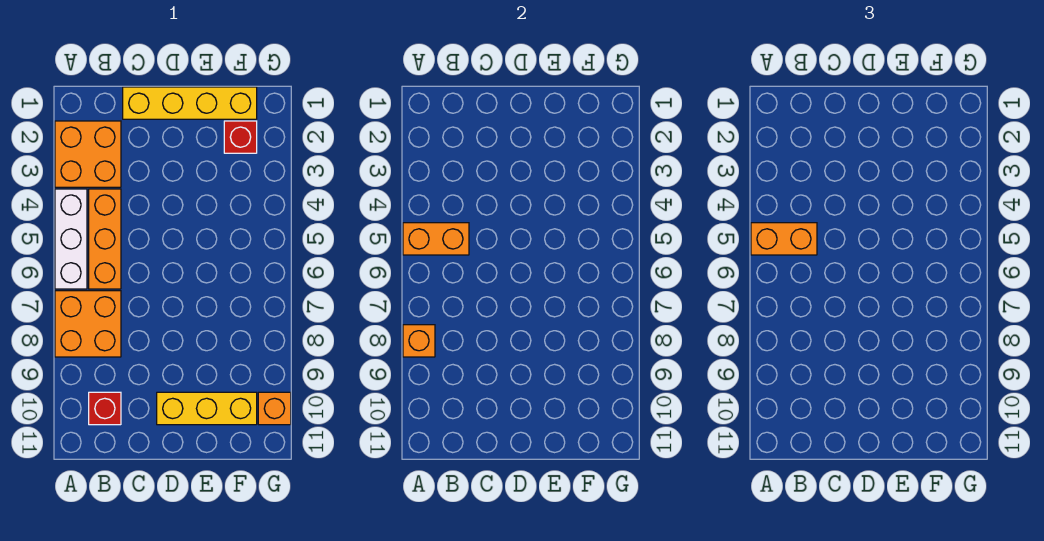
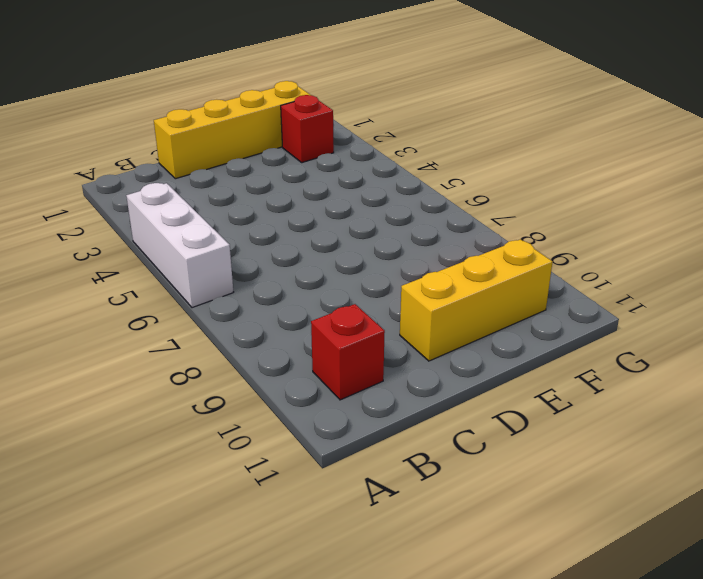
none -> orange 2x2 brick [55,121,121,187]
none -> orange 2x2 brick [55,291,121,357]
none -> orange 1x3 brick [89,189,121,289]

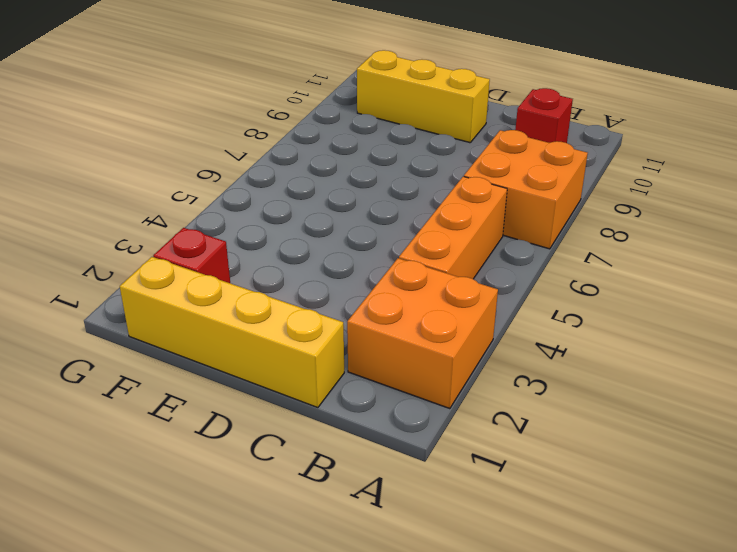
none -> white 1x3 brick [55,189,87,289]
none -> orange 1x1 brick [258,392,291,425]
none -> orange 1x2 brick [403,223,469,255]

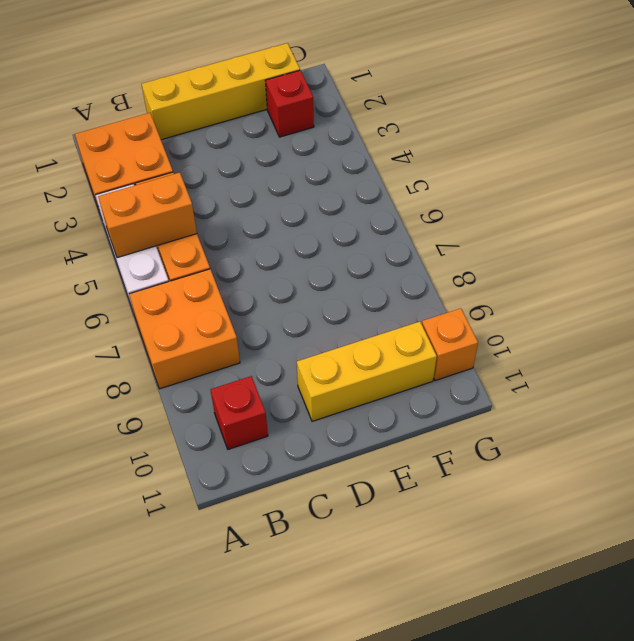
none -> orange 1x1 brick [403,325,435,357]
none -> orange 1x2 brick [751,223,817,255]

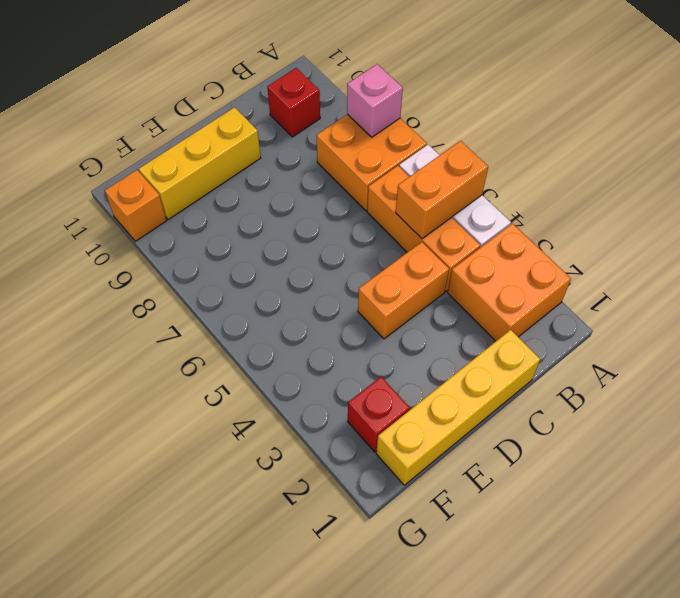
pink 1x1 brick [347,64,403,137] -> orange 1x1 brick [403,325,435,357]
orange 1x2 brick [358,242,449,339] -> orange 1x2 brick moved to [751,223,817,255]

